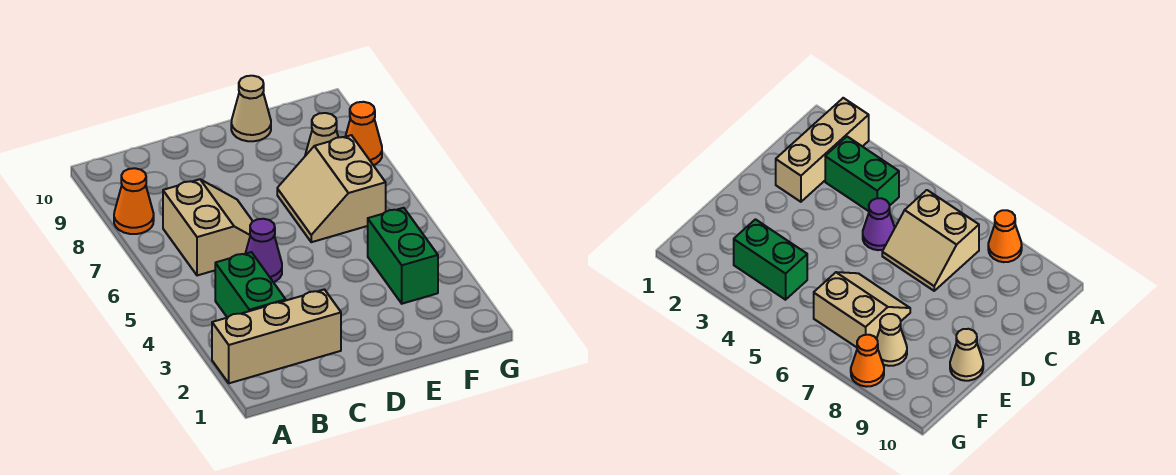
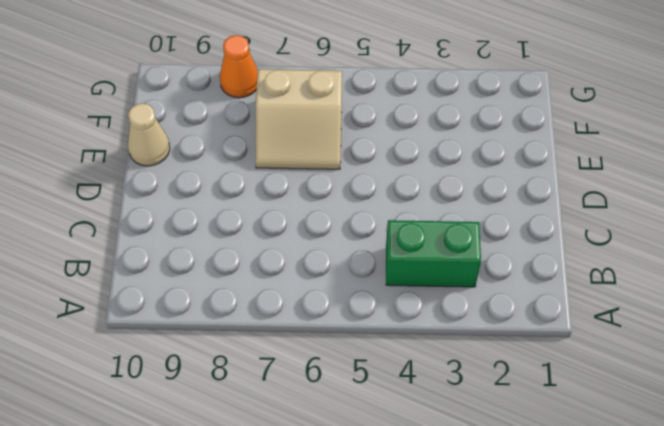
none -> tan 1x3 brick [212,289,341,383]
none -> orange 1x1 cone [114,168,154,234]

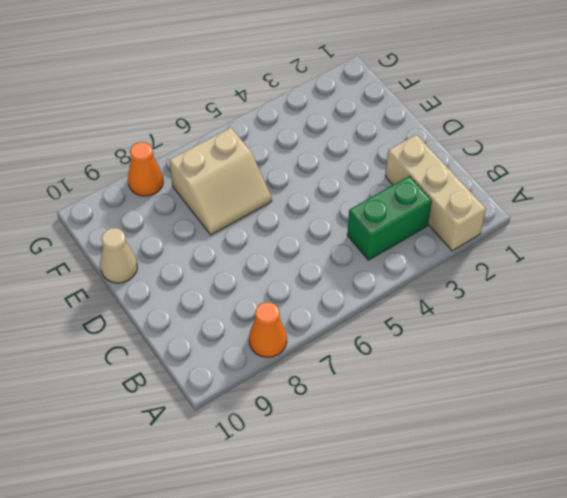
none -> tan 2x2 slope [163,179,253,276]
none -> purple 1x1 cone [245,219,282,282]

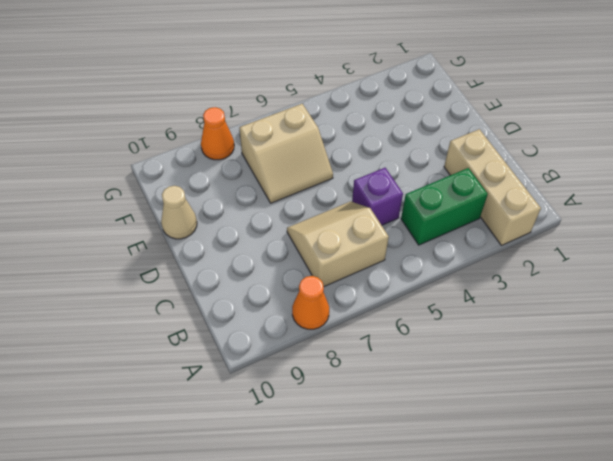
purple 1x1 brick [352,168,403,225] -> purple 1x1 cone [245,219,282,282]
none -> green 1x2 brick [368,208,438,304]
none -> tan 1x1 cone [305,113,338,156]

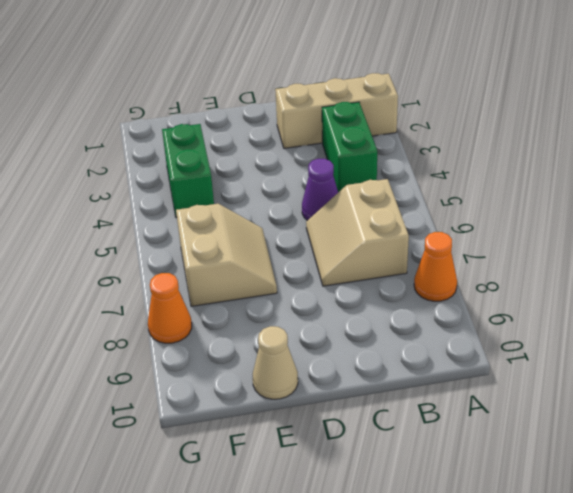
none -> tan 1x1 cone [305,113,338,156]

